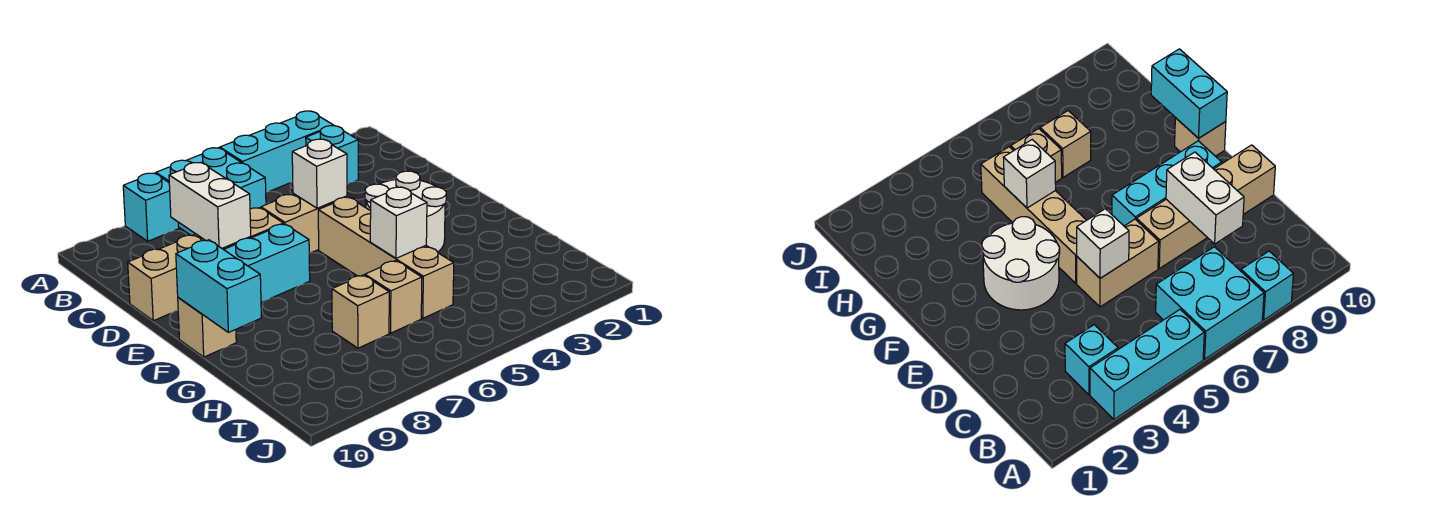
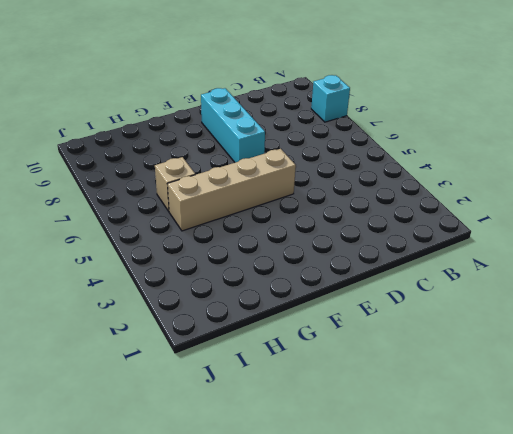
none -> cyan 1x3 brick [220,111,334,192]
none -> cyan 2x2 brick [156,148,266,235]
none -> cyan 1x1 brick [306,126,358,184]

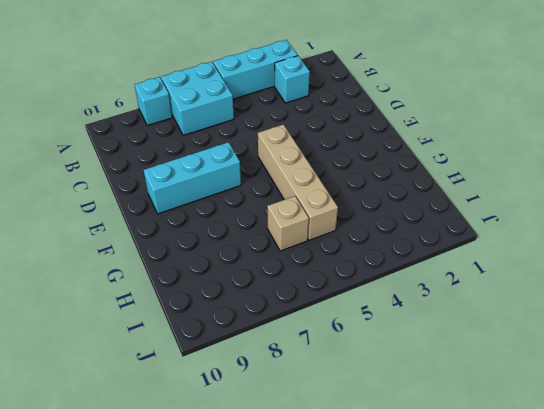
none -> tan 1x2 brick [261,193,347,253]
none -> tan 1x4 brick [128,208,283,321]
none -> white 2x2 round brick [365,171,446,252]

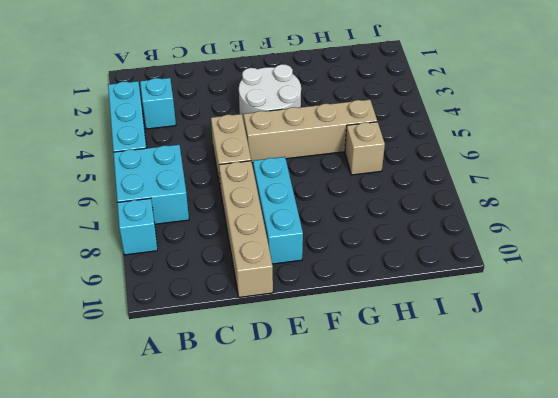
none -> tan 1x1 brick [178,297,236,357]
none -> tan 1x1 brick [332,275,389,348]
none -> white 1x2 brick [169,163,251,248]

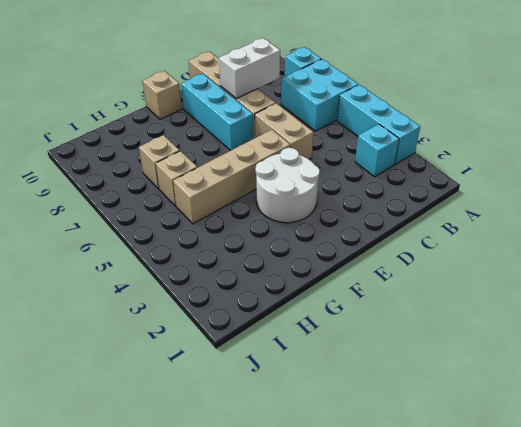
none -> white 1x1 brick [292,139,347,208]
none -> cyan 1x2 brick [176,240,261,332]
none -> white 1x1 brick [370,187,427,258]

